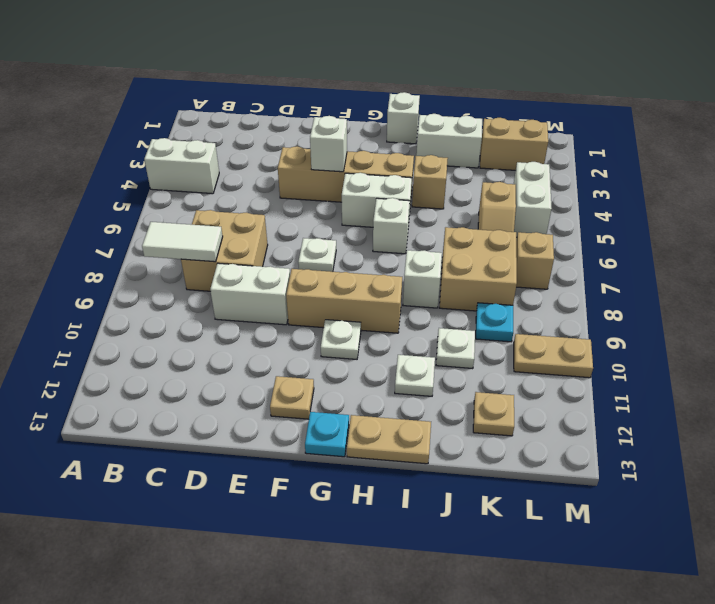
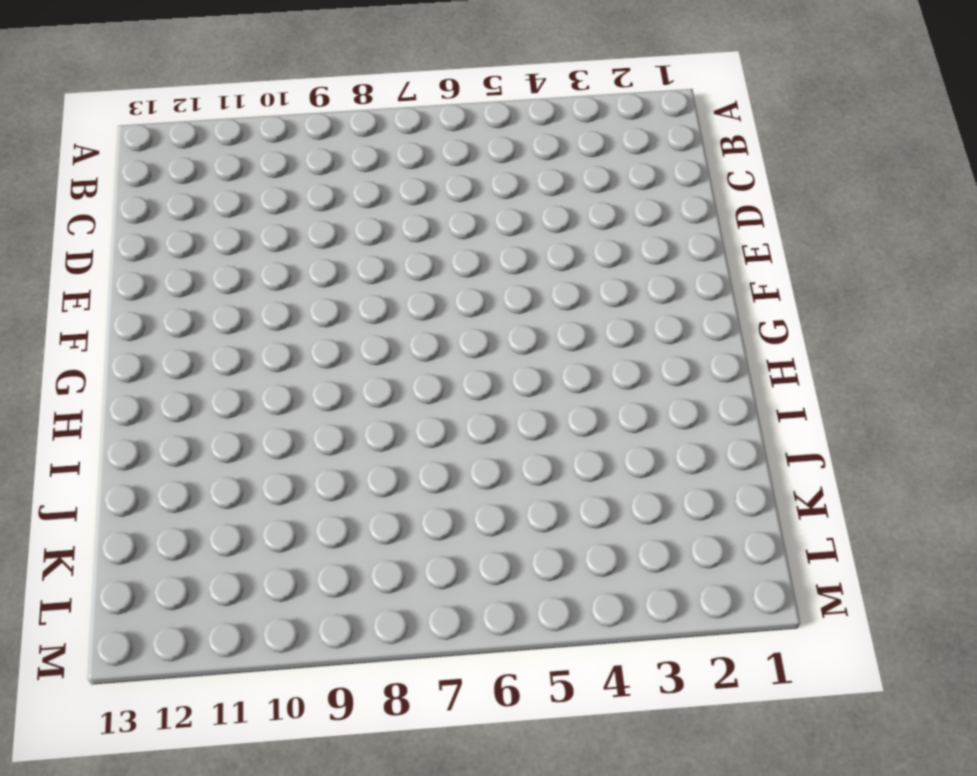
none -> white 1x2 brick [144,138,219,194]
none -> tan 2x2 brick [181,210,268,291]
none -> white 1x2 brick [210,263,290,325]

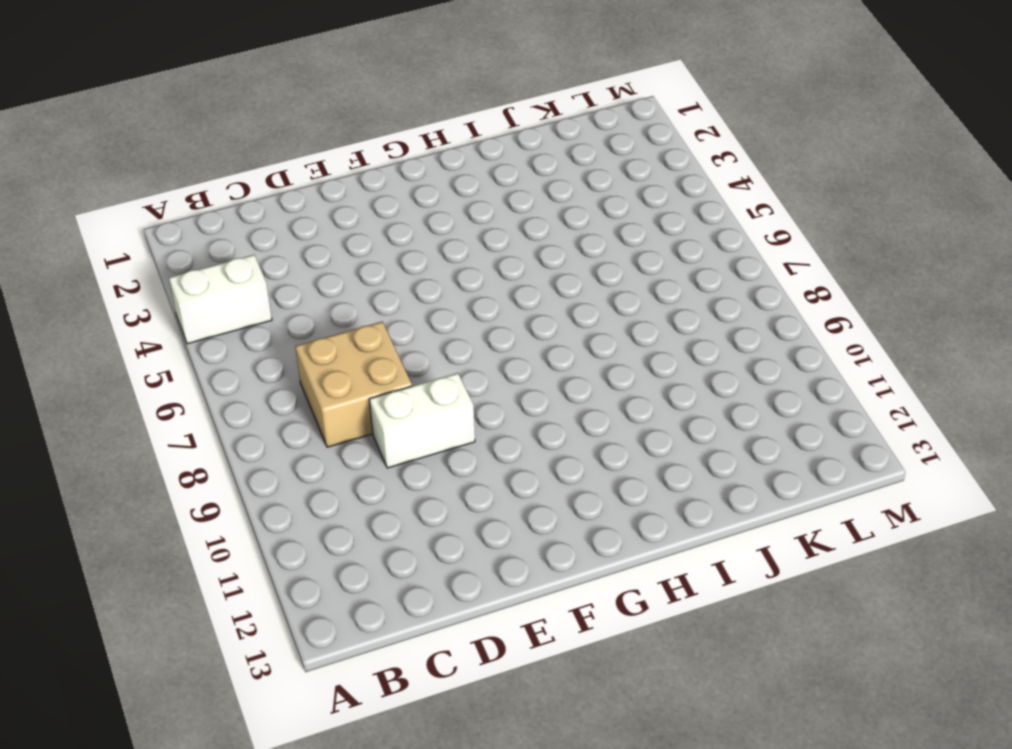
none -> tan 1x4 brick [278,147,414,205]
none -> white 1x1 plate [298,238,336,272]
none -> tan 1x3 brick [286,269,402,333]

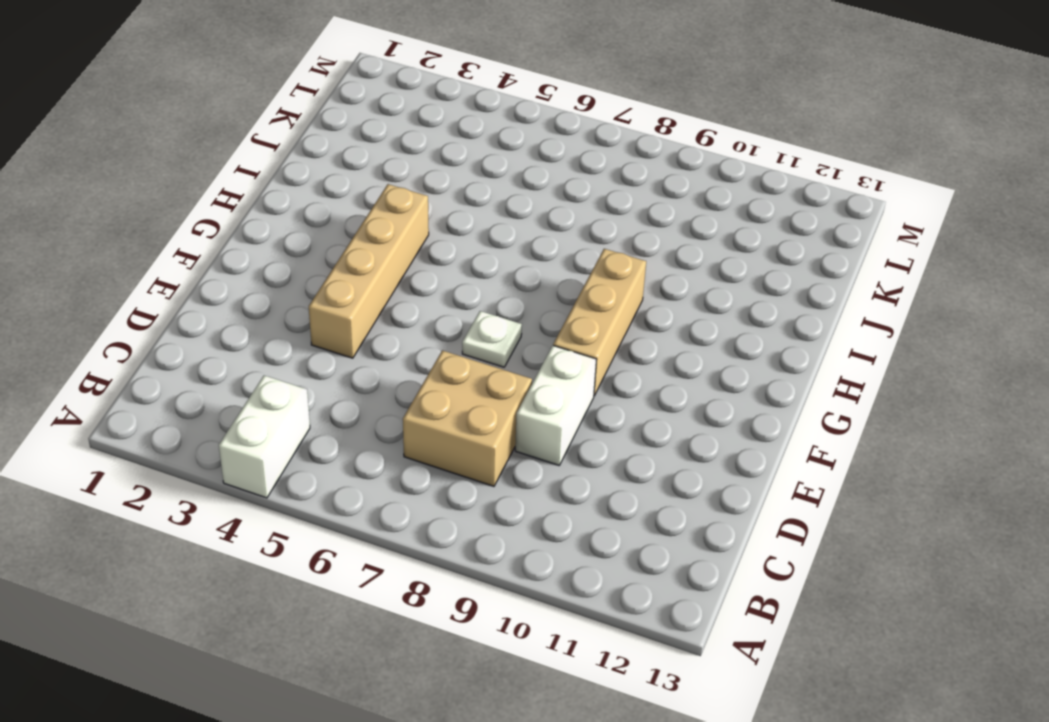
none -> tan 1x1 plate [270,376,314,419]
none -> white 1x2 brick [342,173,412,227]
none -> white 1x1 plate [321,320,361,359]

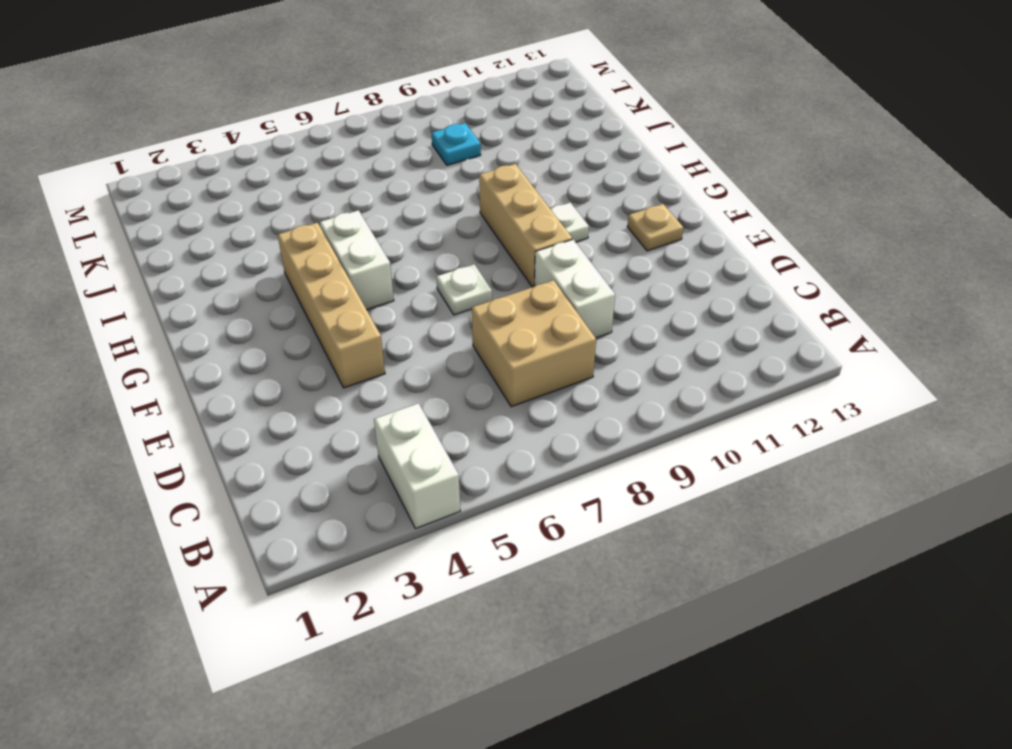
none -> cyan 1x1 plate [305,412,349,457]
none -> white 1x1 brick [387,92,420,144]
none -> white 1x1 brick [373,198,410,254]

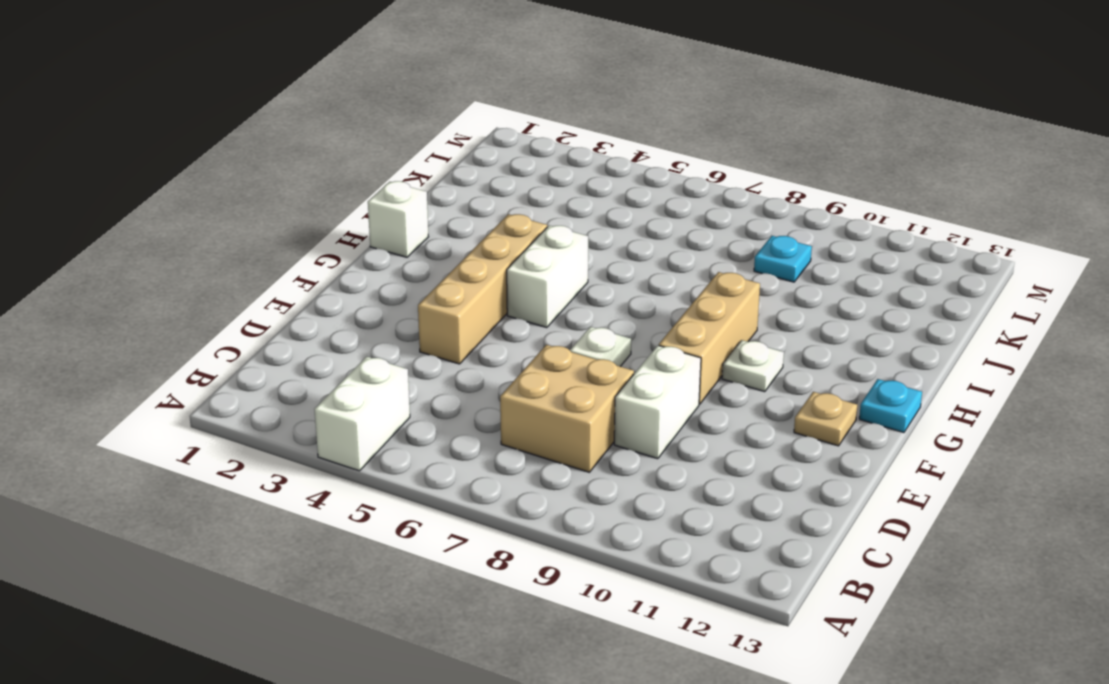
none -> white 1x1 brick [373,198,410,254]
none -> tan 1x2 plate [347,415,431,464]
none -> white 1x2 brick [416,114,482,168]

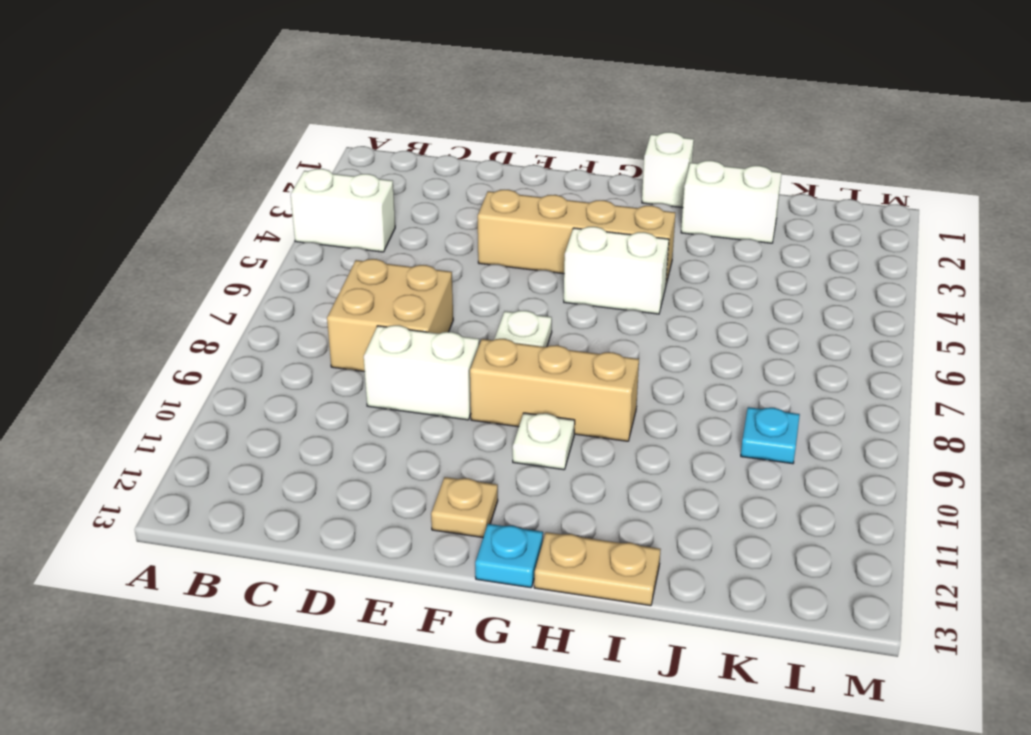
none -> white 1x1 brick [373,198,410,254]
none -> tan 1x1 brick [412,155,448,209]
none -> white 1x1 brick [403,250,442,308]

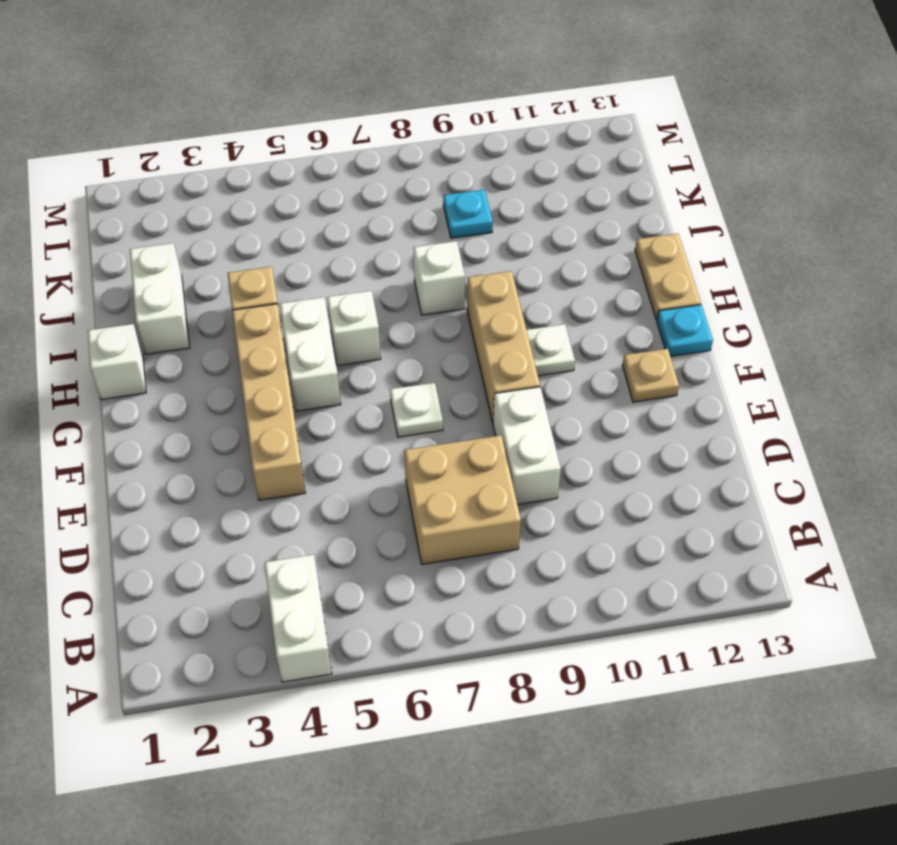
none -> white 1x1 plate [395,355,435,396]
none -> tan 2x2 brick [440,227,517,311]
none -> white 1x1 plate [436,328,475,369]

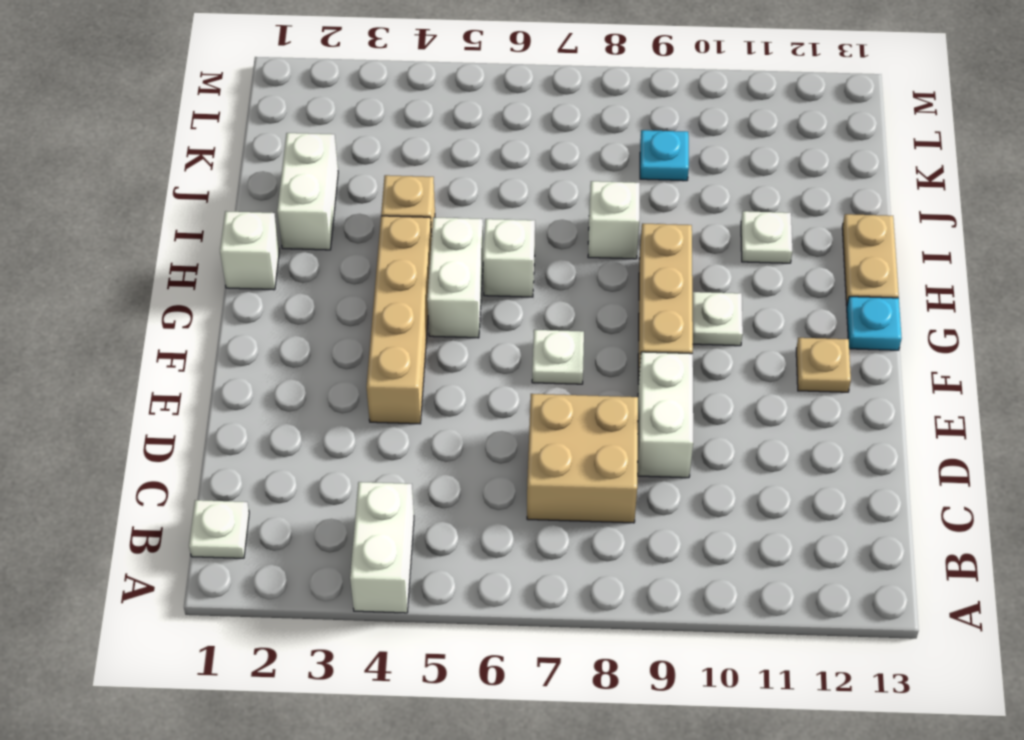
white 1x1 plate [189,500,249,558] -> white 1x1 plate moved to [436,328,475,369]
none -> tan 2x2 brick [440,227,517,311]
none -> tan 1x2 brick [480,118,548,170]
none -> tan 1x2 slope [478,182,516,232]

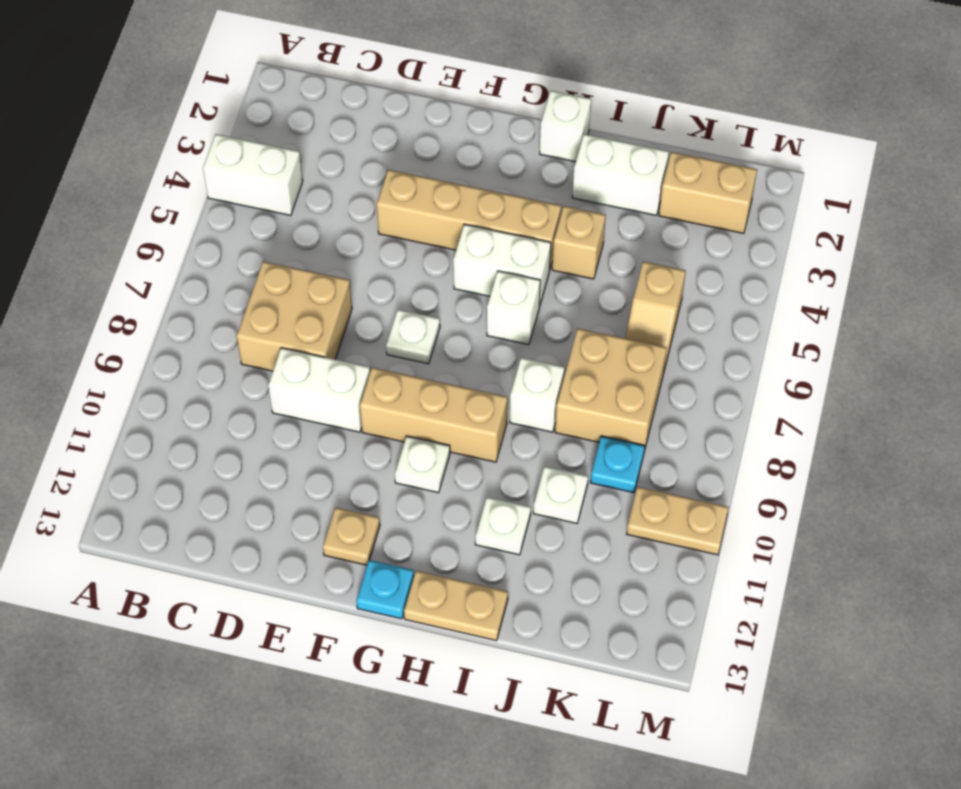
none -> tan 1x1 plate [473,392,514,436]
none -> white 1x2 brick [514,162,552,237]
none -> tan 1x1 brick [516,232,554,289]

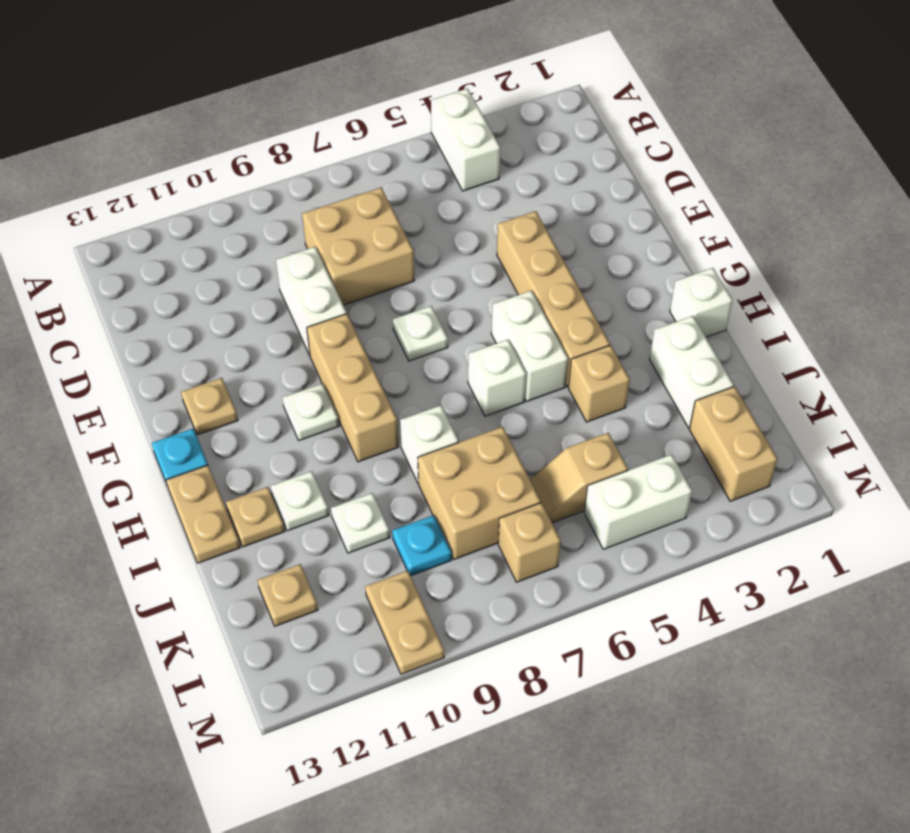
tan 1x1 plate [226,487,285,547] -> none
none -> white 1x2 tile [142,222,223,262]
none -> white 1x1 brick [310,116,347,172]

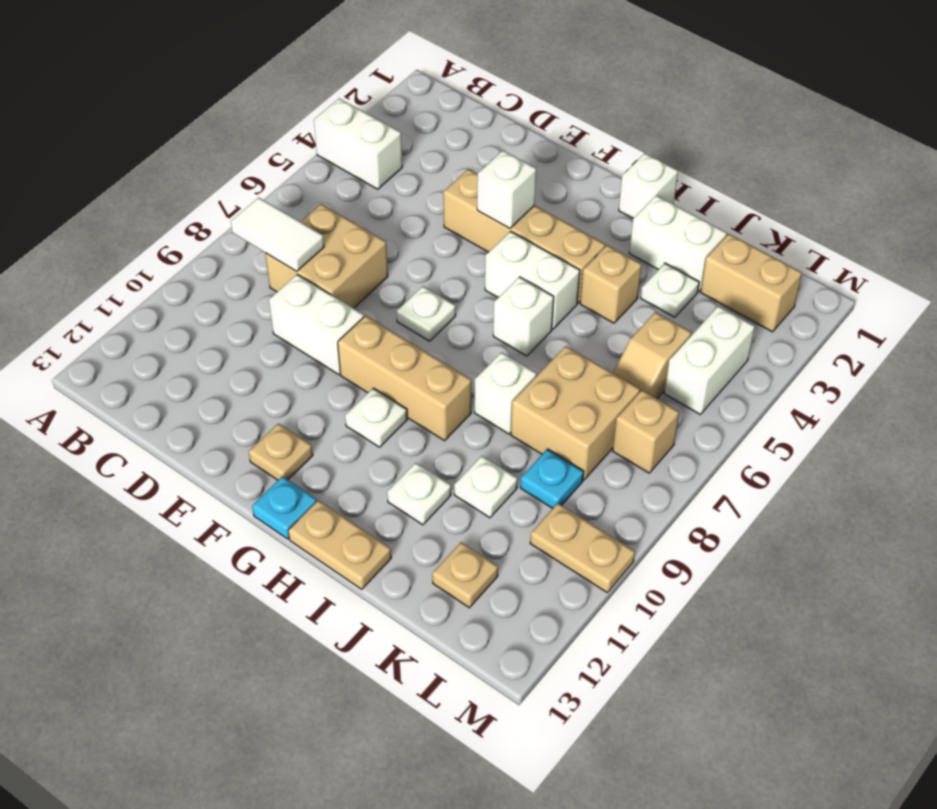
white 1x1 plate [641,263,699,317] -> none

